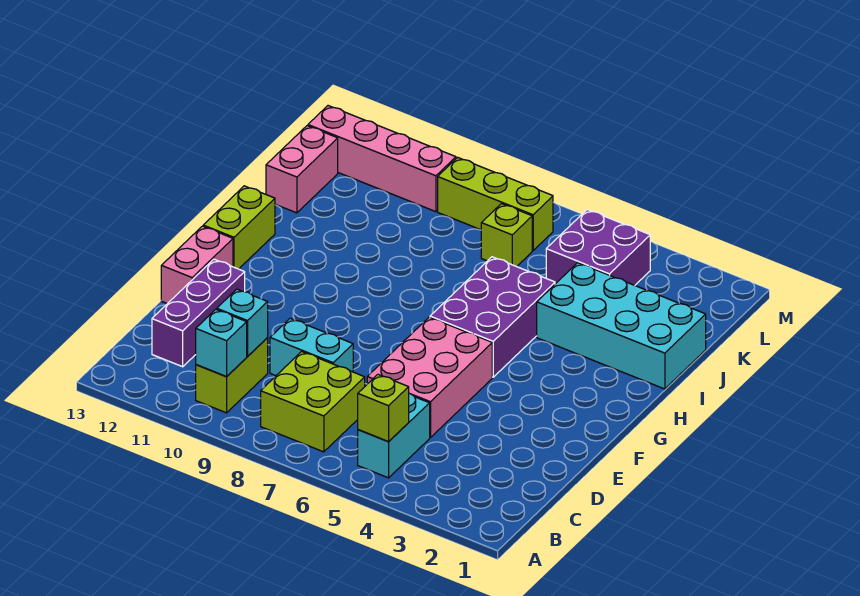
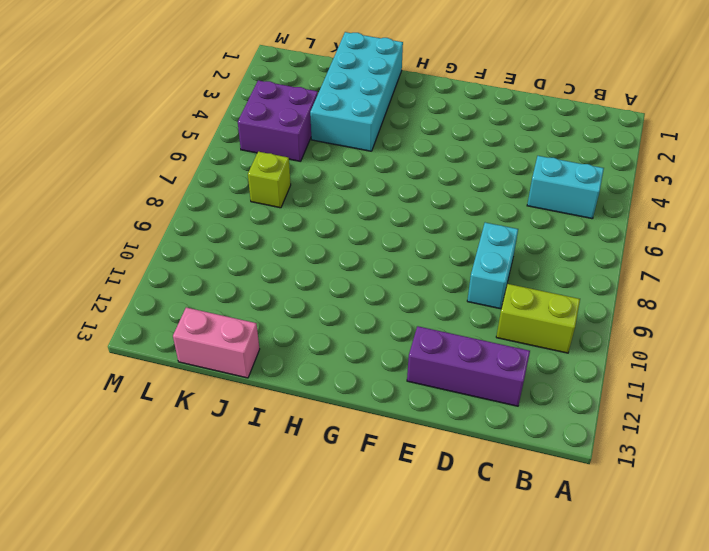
none -> lime 2x2 brick [261,352,365,452]
none -> pink 2x3 brick [367,317,492,438]
none -> pink 1x2 brick [161,226,233,304]

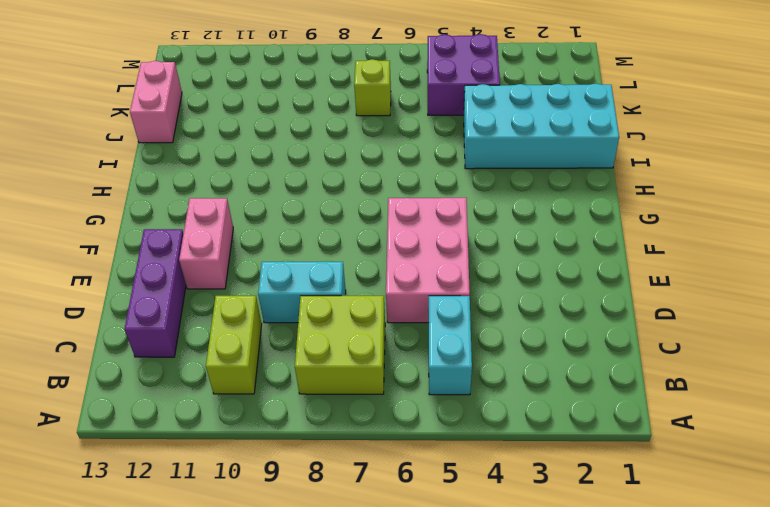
pink 1x2 brick [179,198,233,289] -> pink 1x2 brick moved to [161,226,233,304]
none -> purple 2x3 brick [430,257,555,377]
none -> lime 1x2 brick [203,186,275,269]
none -> lime 1x3 brick [438,157,553,251]

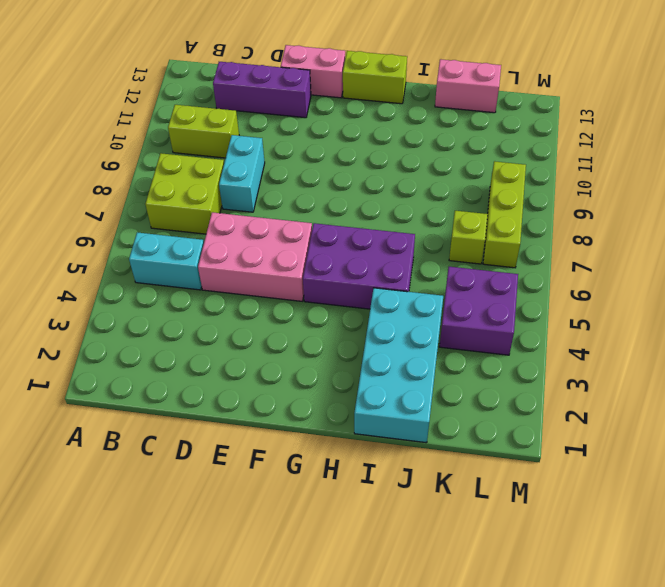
none -> pink 1x4 brick [308,106,456,212]
none -> lime 1x1 brick [358,375,409,442]
none -> cyan 1x1 brick [196,309,247,377]

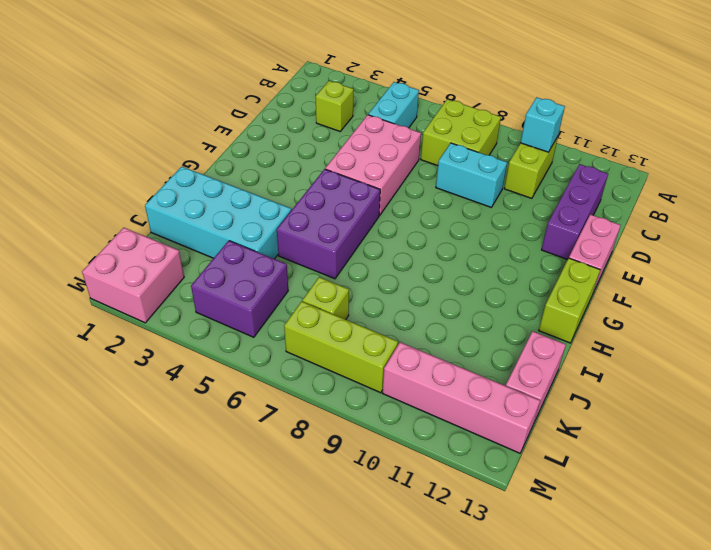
lime 1x1 brick [316,81,353,131] -> lime 1x1 brick moved to [358,375,409,442]
pink 2x2 brick [82,228,184,323] -> none
none -> cyan 1x1 brick [217,289,268,356]

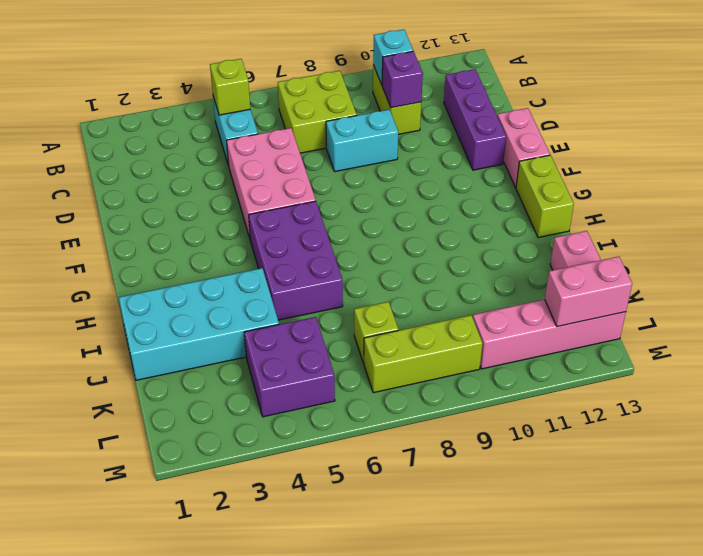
purple 1x1 brick [382,51,423,108] -> cyan 1x1 brick [217,289,268,356]
pink 1x2 brick [545,256,632,327] -> none

